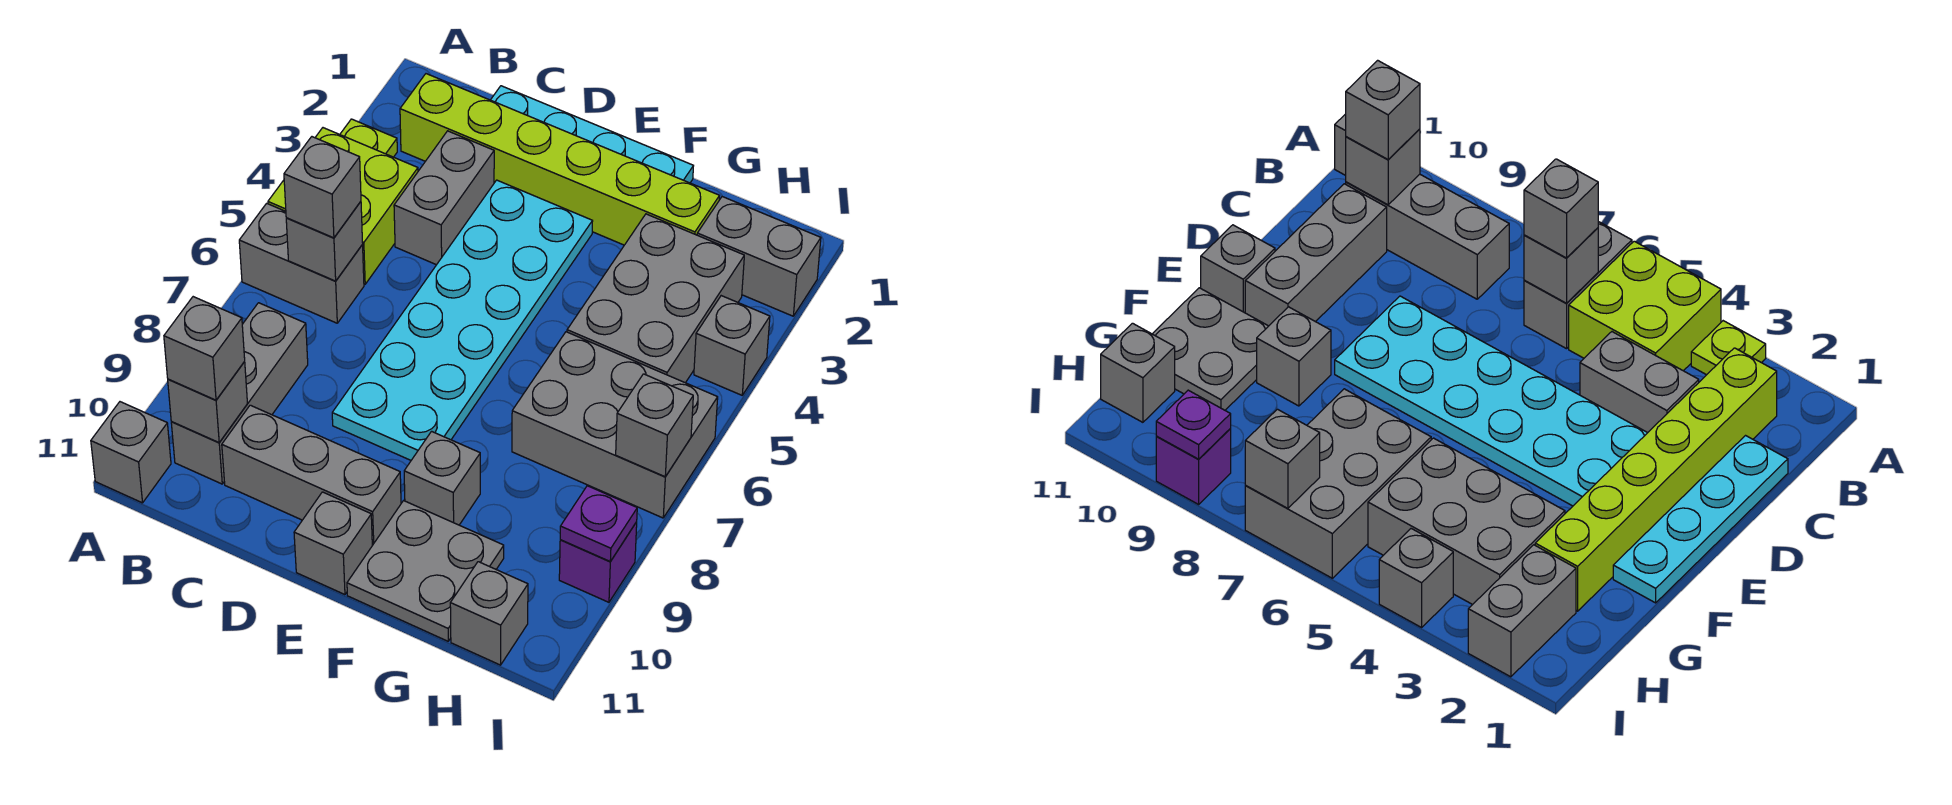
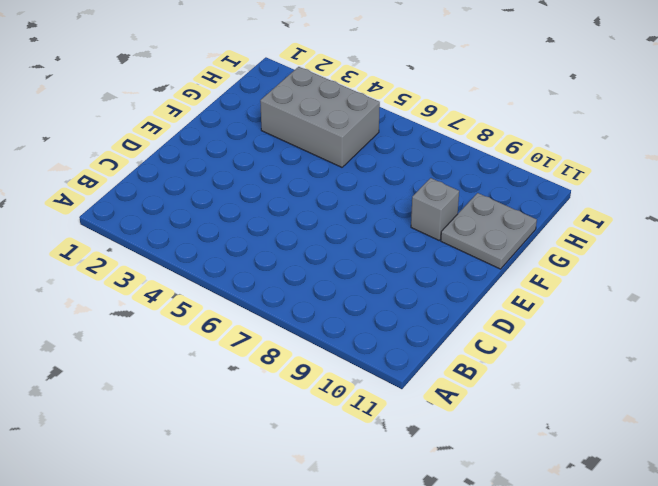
none -> lime 1x1 plate [340,119,397,157]
none -> lime 2x2 brick [268,128,418,284]
none -> grey 1x2 brick [239,203,364,323]

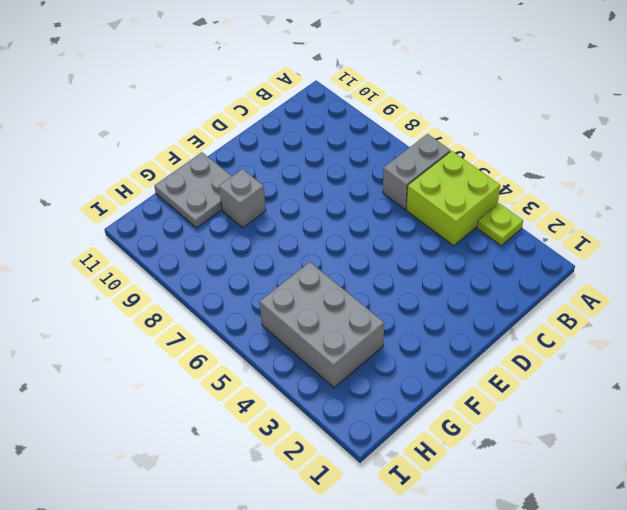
none -> grey 1x1 brick [91,402,171,503]
none -> lime 1x6 brick [400,74,719,245]
none -> grey 1x3 brick [171,303,308,484]

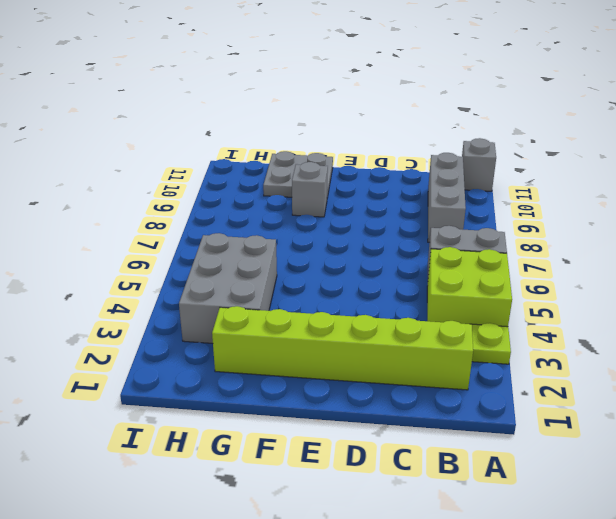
none -> cyan 1x4 plate [491,86,693,183]
none -> grey 1x2 brick [394,131,494,265]
none -> grey 1x3 brick [222,405,401,545]

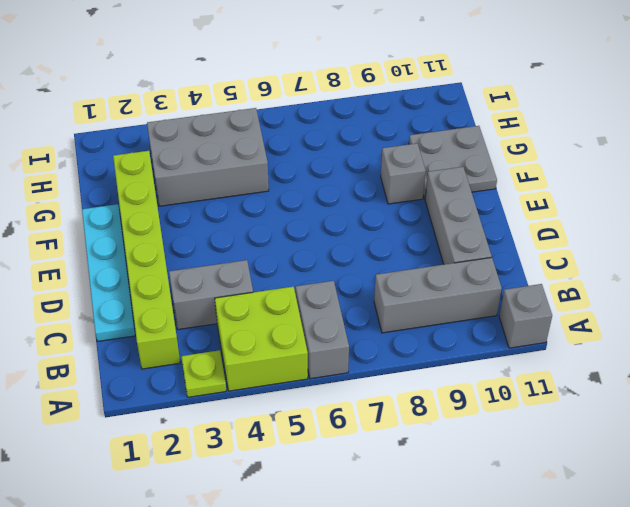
none -> cyan 2x6 plate [332,180,593,460]
none -> grey 1x1 brick [294,492,372,595]
none -> grey 2x3 brick [512,332,718,518]

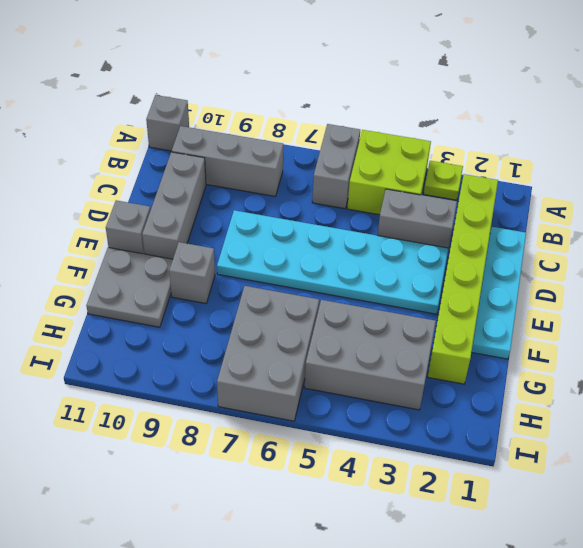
none -> grey 1x2 brick [697,197,821,316]
none -> grey 1x1 brick [450,562,528,665]
none -> grey 1x1 brick [694,296,770,395]

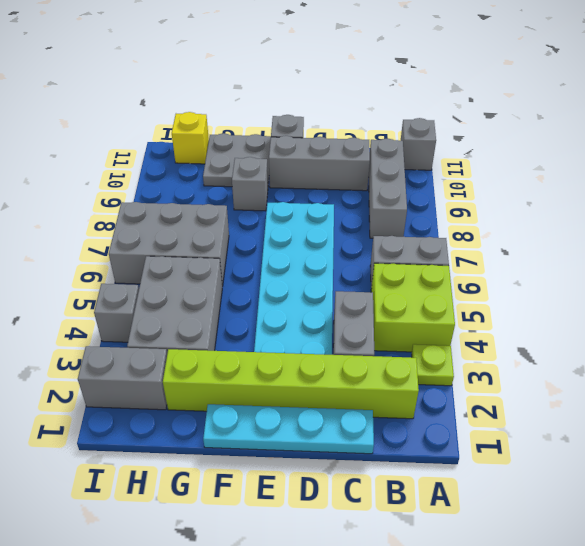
yellow 1x1 brick [172,112,209,164] -> grey 1x1 brick [450,562,528,665]
none -> purple 1x1 brick [559,522,637,602]
none -> grey 1x1 brick [286,202,363,281]
none -> grey 1x1 brick [168,362,248,442]

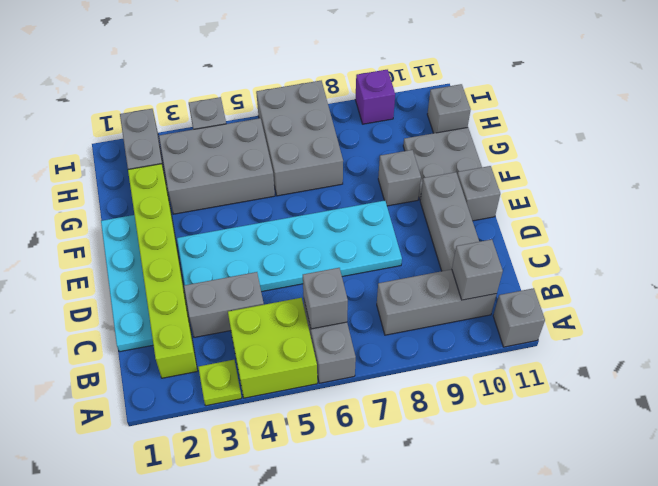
none -> grey 1x1 brick [616,374,693,477]
none -> purple 1x1 plate [560,486,637,561]
none -> grey 1x1 brick [284,137,361,238]

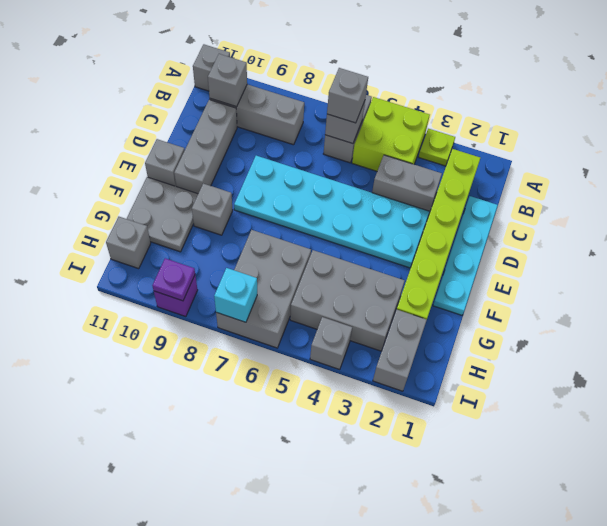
cyan 1x1 brick [214,268,257,322] -> grey 1x1 brick [616,374,693,477]
none -> grey 1x1 brick [164,297,245,400]

